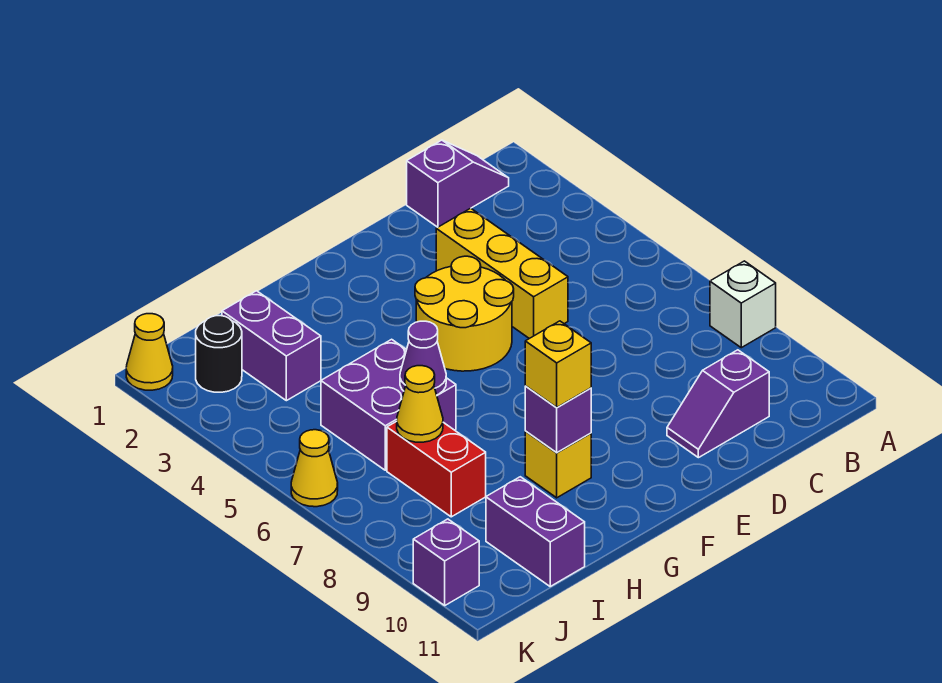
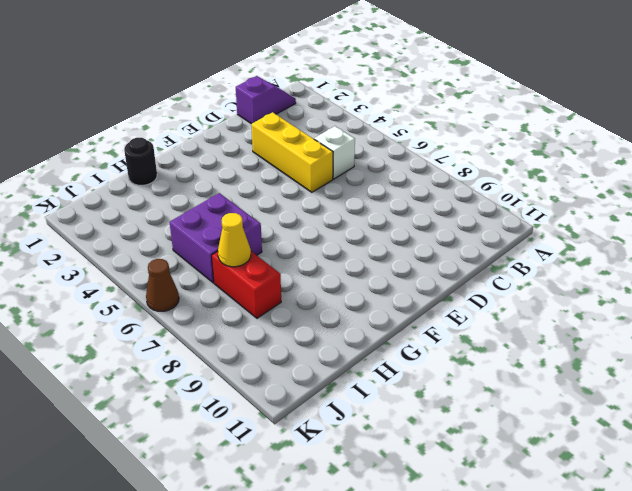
white 1x1 brick [314,126,355,179] -> white 1x1 brick moved to [710,261,776,348]
black 1x1 round brick [124,138,157,185] -> black 1x1 round brick moved to [196,316,242,392]
brown 1x1 cone [146,259,179,311] -> yellow 1x1 cone [291,430,338,507]
none -> purple 1x2 slope [667,350,769,458]
none -> yellow 2x2 round brick [415,256,514,371]
none -> yellow 1x1 brick [525,431,591,498]

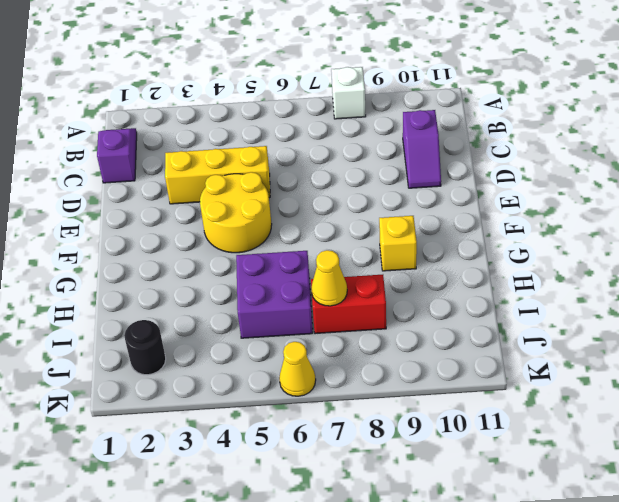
none -> purple 1x2 brick [222,291,321,401]
none -> purple 1x2 brick [486,477,585,586]
none -> yellow 1x1 cone [126,314,173,390]

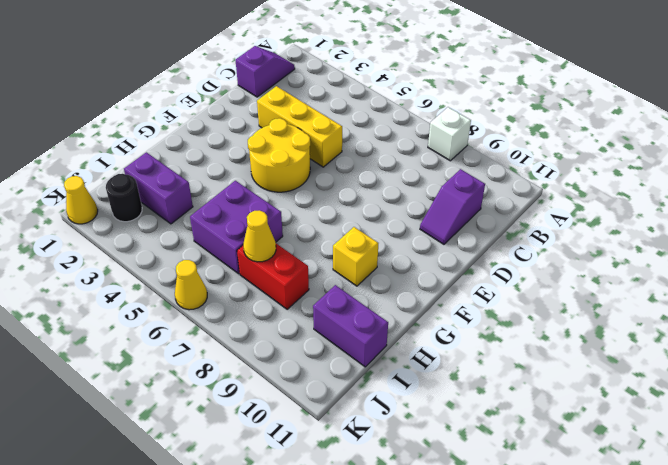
none -> purple 1x1 brick [413,519,479,605]
none -> purple 1x1 brick [525,386,591,453]
none -> purple 1x1 cone [400,321,446,395]

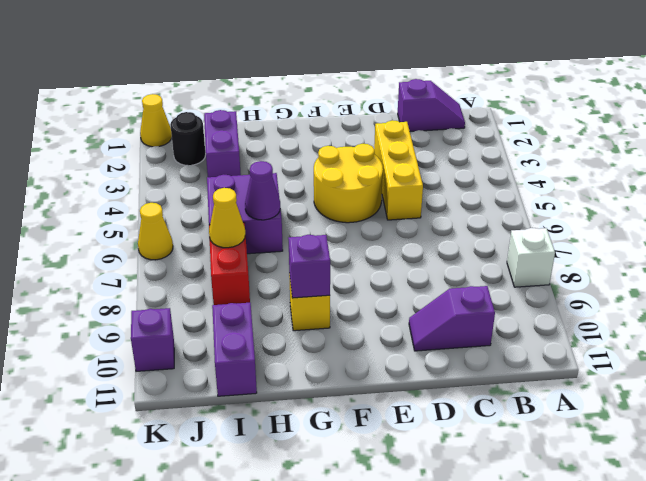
none -> yellow 1x1 brick [525,321,591,408]

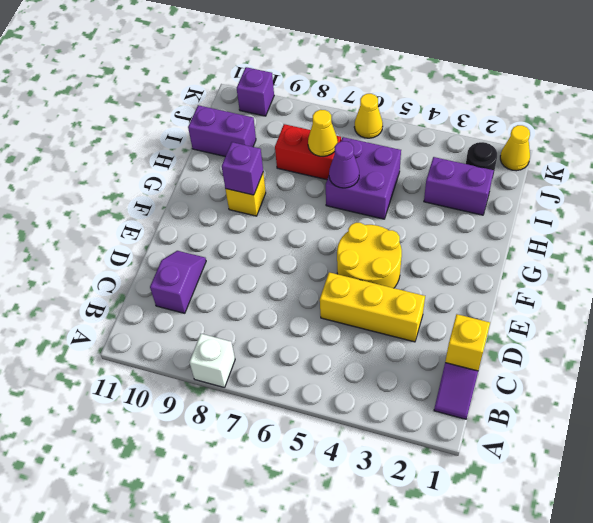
yellow 1x1 brick [445,314,490,371] -> yellow 1x1 brick moved to [525,321,591,408]

